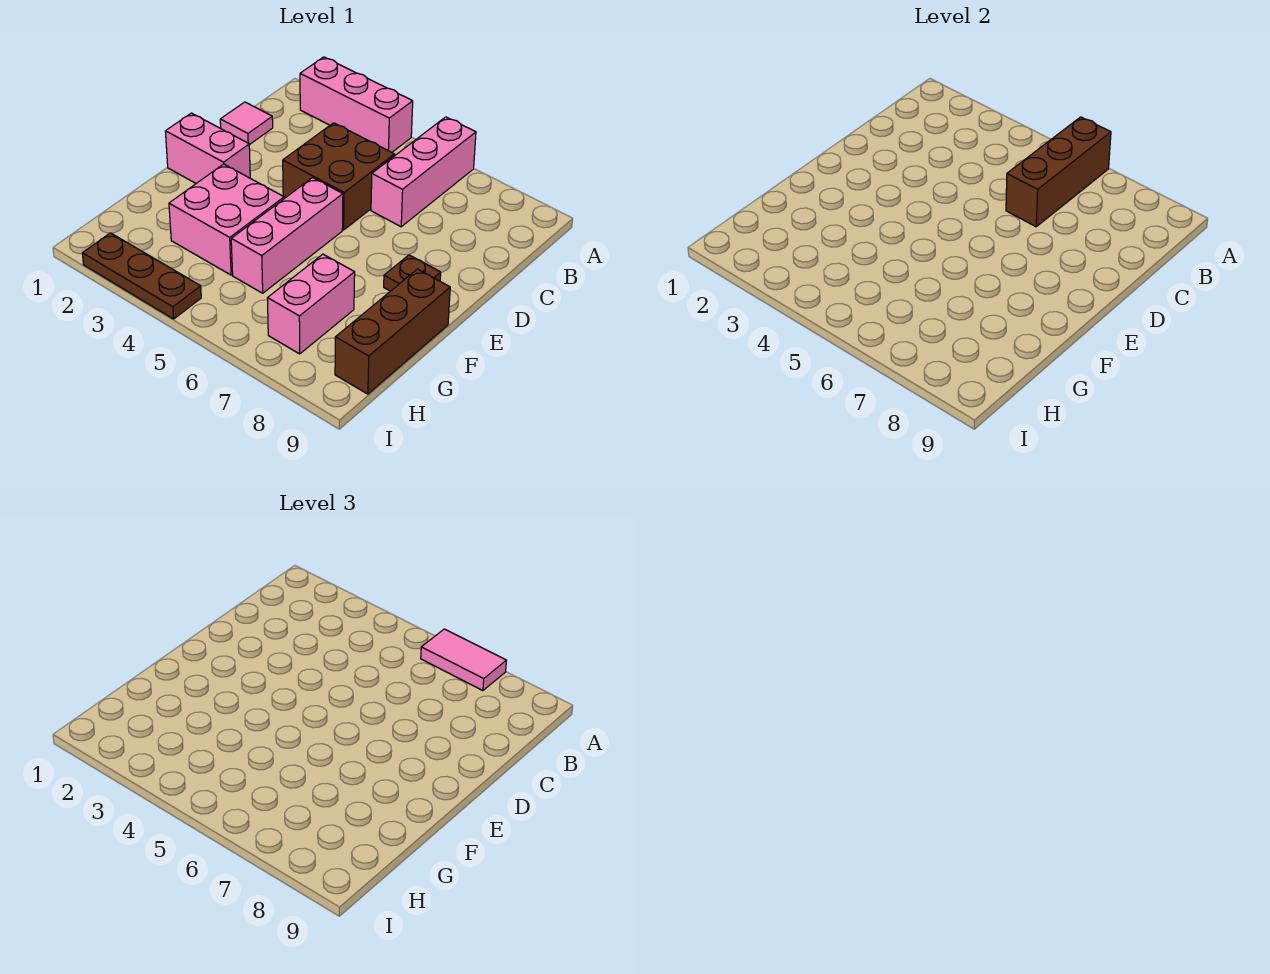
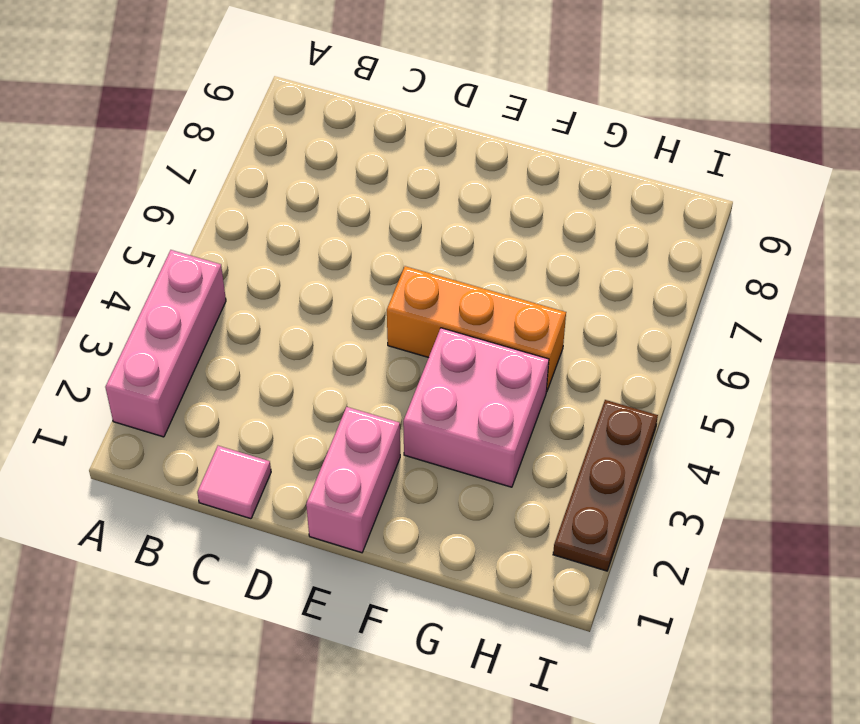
orange 1x3 brick [387,266,566,392] -> pink 1x3 brick [231,178,343,293]
none -> pink 1x3 brick [371,117,476,227]
none -> brown 2x2 brick [283,123,395,230]
none -> brown 1x1 plate [384,255,441,291]

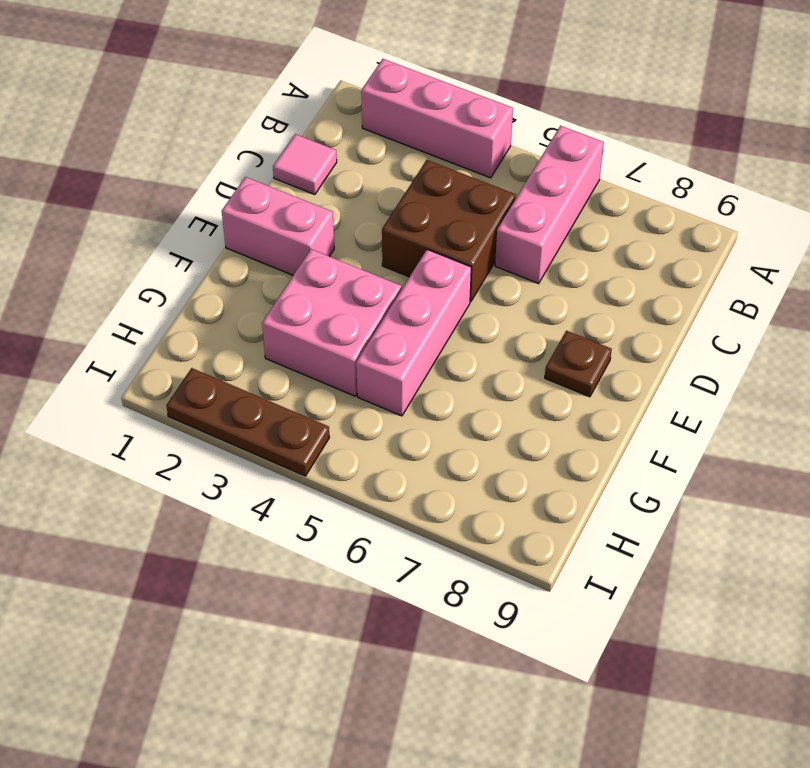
none -> brown 1x3 brick [335,269,450,394]
none -> pink 1x2 brick [267,254,355,354]
none -> brown 1x3 brick [1006,117,1111,227]

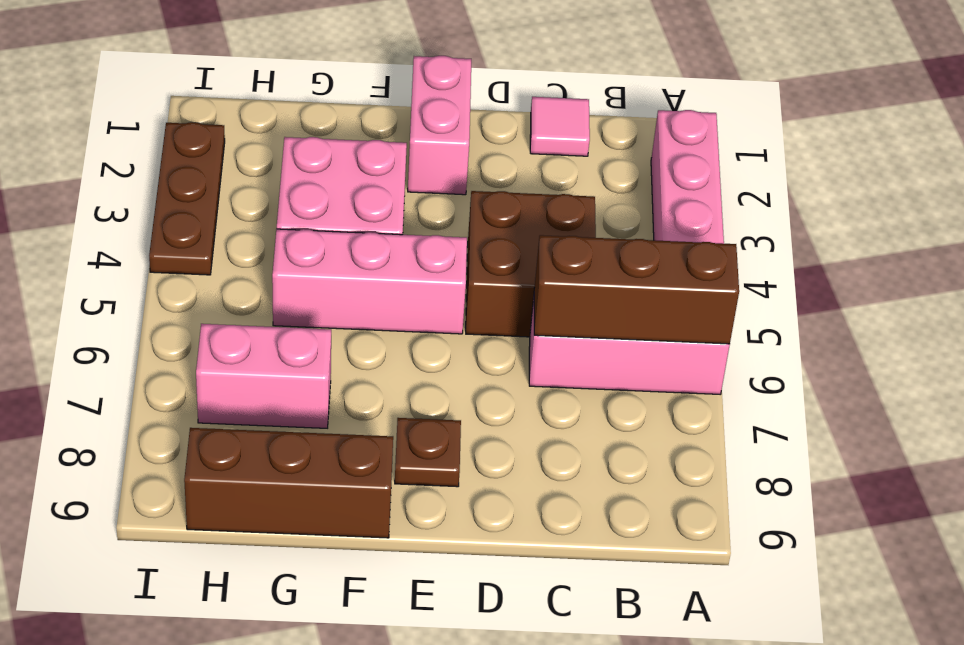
none -> pink 1x2 tile [421,629,507,691]

